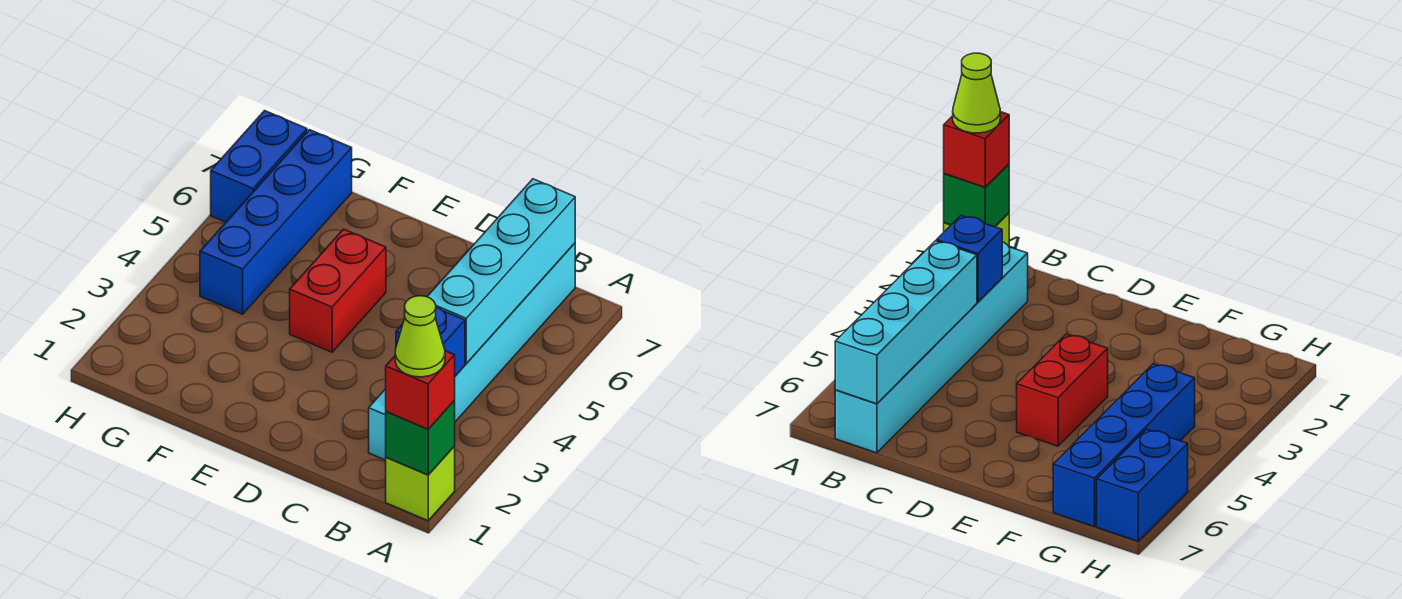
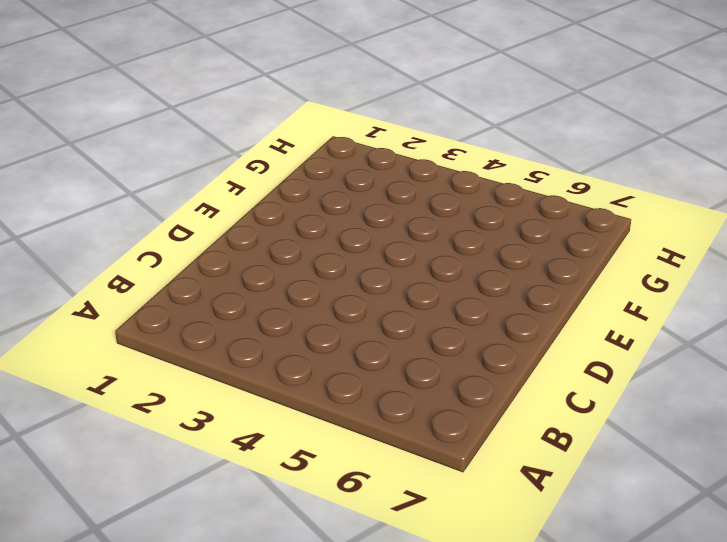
none -> lime 1x1 brick [386,447,455,521]
none -> cyan 1x6 brick [369,243,575,460]

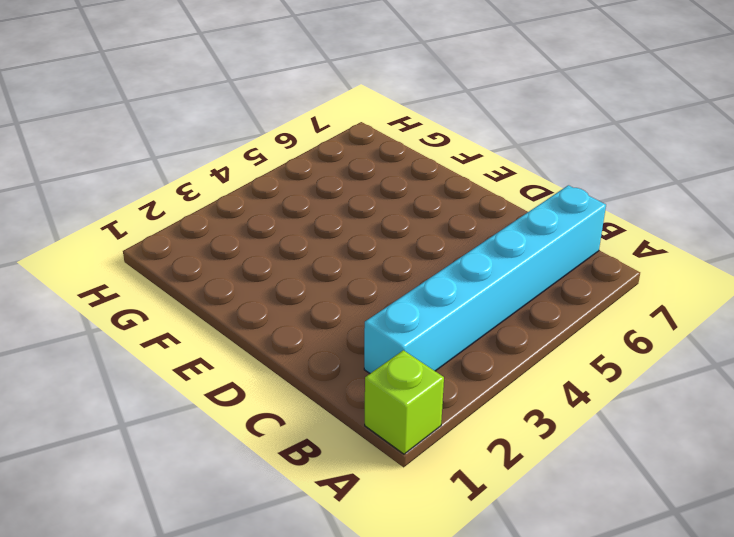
none -> red 1x2 brick [290,229,386,352]
none -> blue 1x4 brick [200,130,352,314]

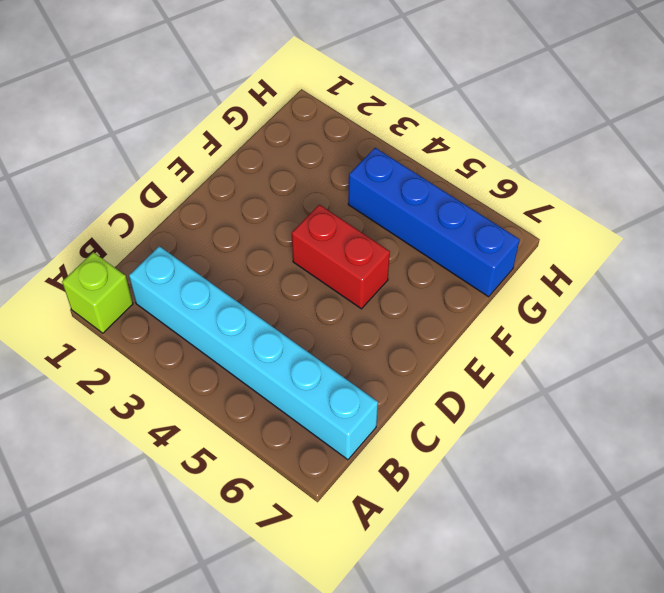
none -> blue 1x2 brick [211,111,307,222]
none -> green 1x1 brick [386,401,455,475]

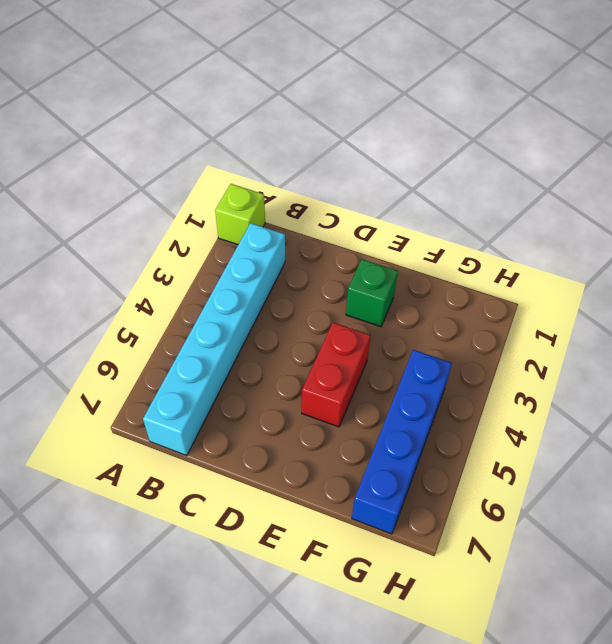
green 1x1 brick [346,259,398,327] -> green 1x1 brick moved to [386,401,455,475]
none -> blue 1x2 brick [211,111,307,222]
none -> blue 1x1 brick [396,307,465,376]

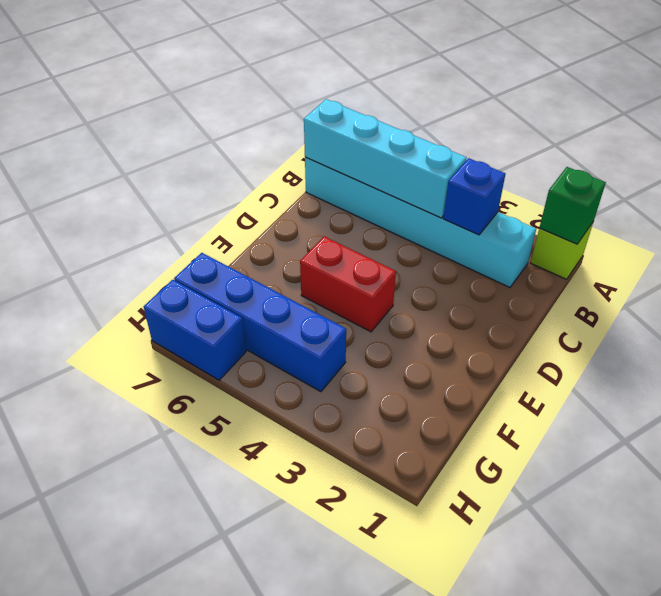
none -> red 1x1 brick [386,351,455,429]
none -> lime 1x1 cone [395,296,445,377]

